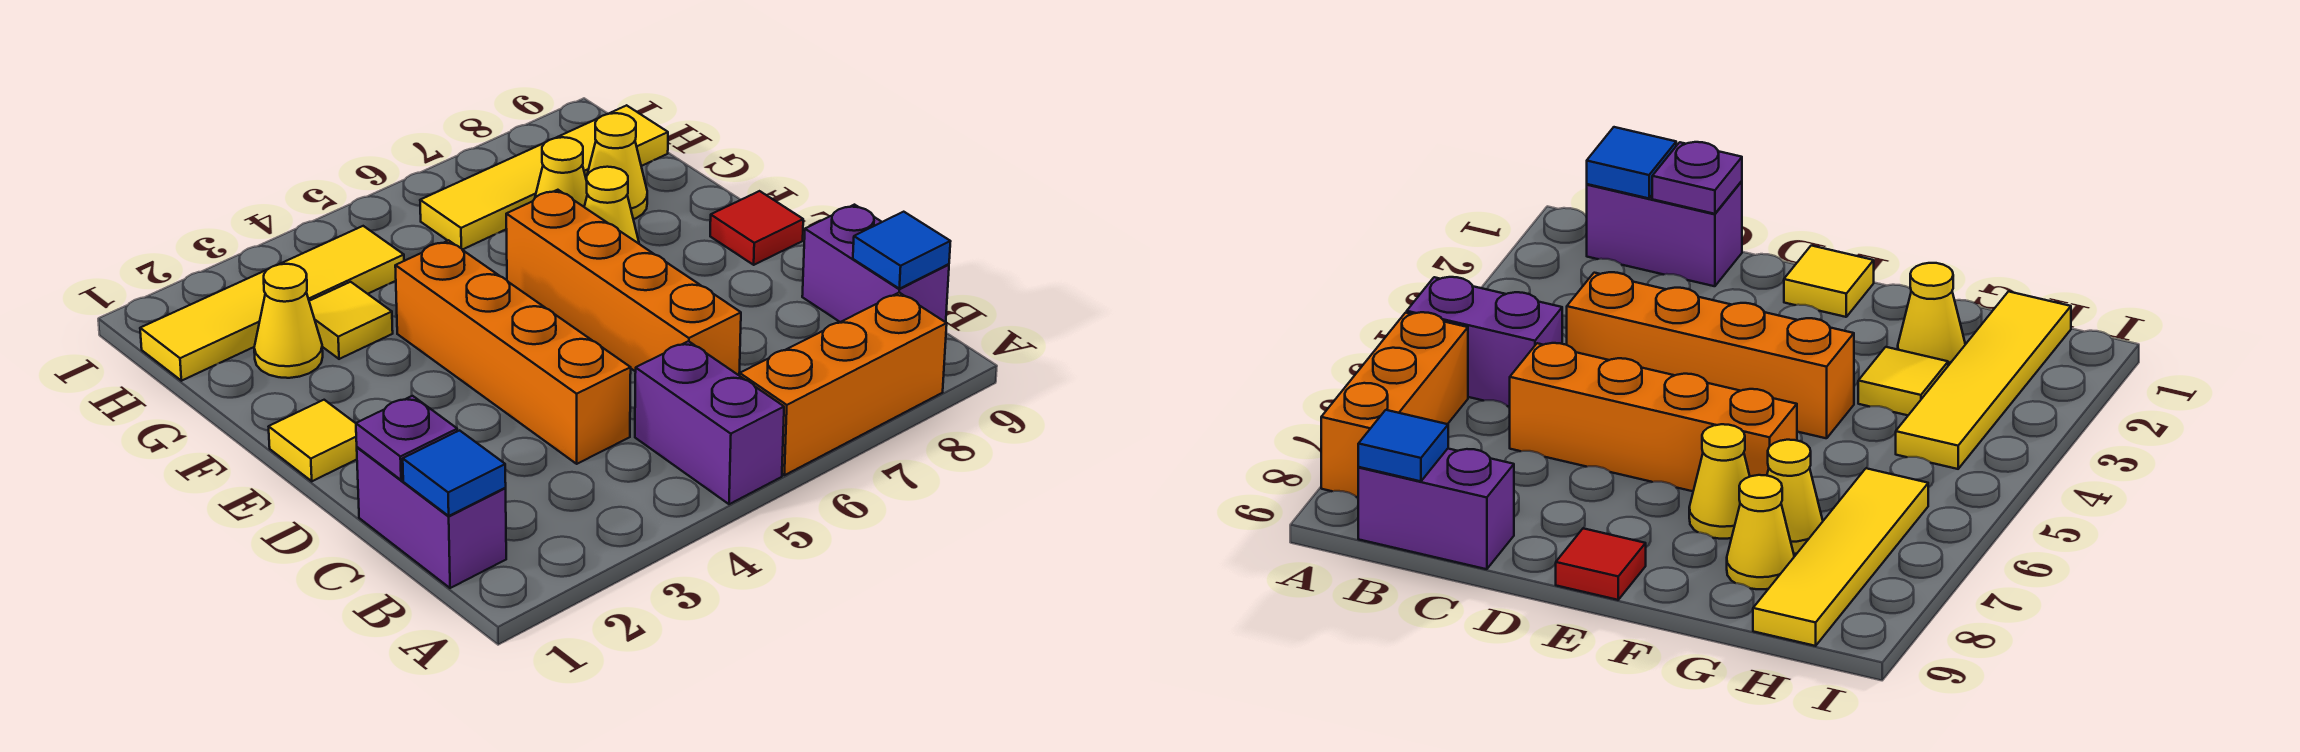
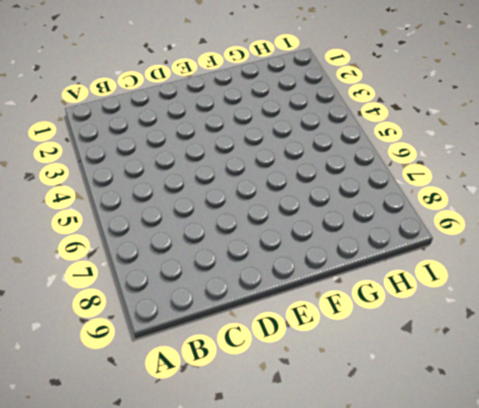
none -> purple 1x2 brick [635,341,784,504]
none -> orange 1x3 brick [740,293,947,475]
none -> purple 1x2 brick [357,447,506,588]

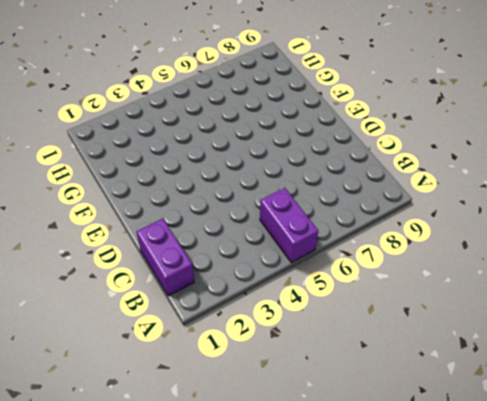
none -> orange 1x3 brick [740,293,947,475]
none -> purple 1x2 brick [802,205,949,322]
none -> orange 1x4 brick [395,240,631,464]

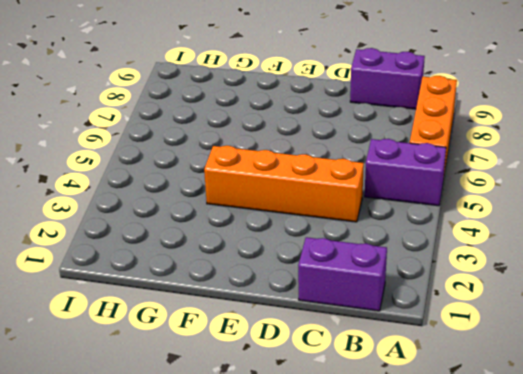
none -> orange 1x4 brick [506,190,741,375]
none -> yellow 1x1 tile [269,400,357,481]
none -> red 1x1 tile [710,191,803,265]

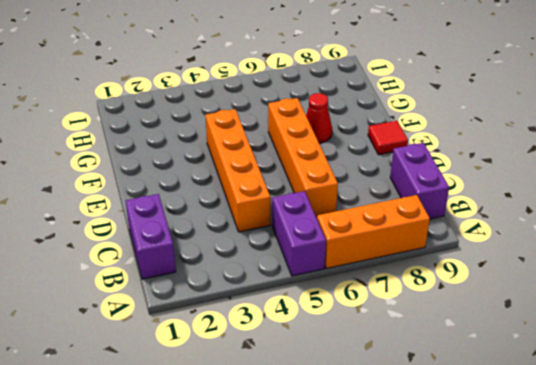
red 1x1 cone [306,93,332,143] -> yellow 1x1 cone [584,167,639,244]
none -> yellow 1x1 tile [269,400,357,481]
none -> yellow 1x1 cone [254,264,323,378]
none -> yellow 1x1 tile [309,282,393,359]

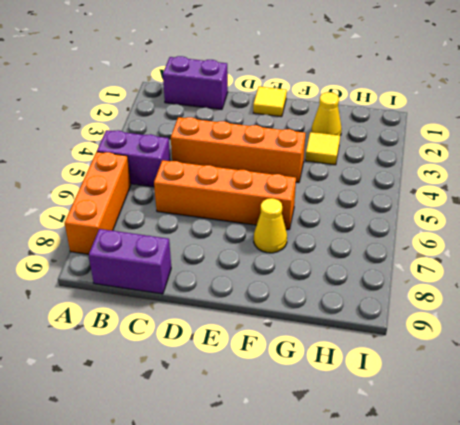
none -> red 1x1 tile [710,191,803,265]
none -> yellow 1x1 cone [535,137,587,207]
none -> yellow 1x1 cone [586,113,647,219]

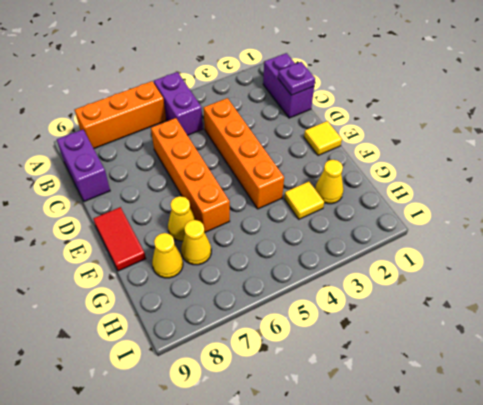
red 1x2 tile [93,207,146,271] -> red 1x1 tile [710,191,803,265]
none -> yellow 1x4 tile [140,226,404,381]
none -> yellow 1x4 tile [420,105,668,250]
none -> blue 1x1 tile [403,430,506,516]

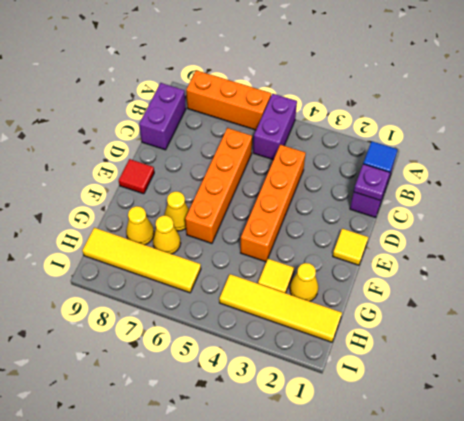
none -> blue 1x1 tile [853,212,951,289]

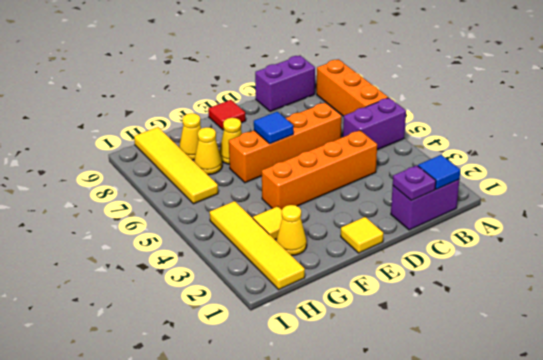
blue 1x1 tile [254,112,293,144] -> blue 1x1 tile moved to [853,212,951,289]

